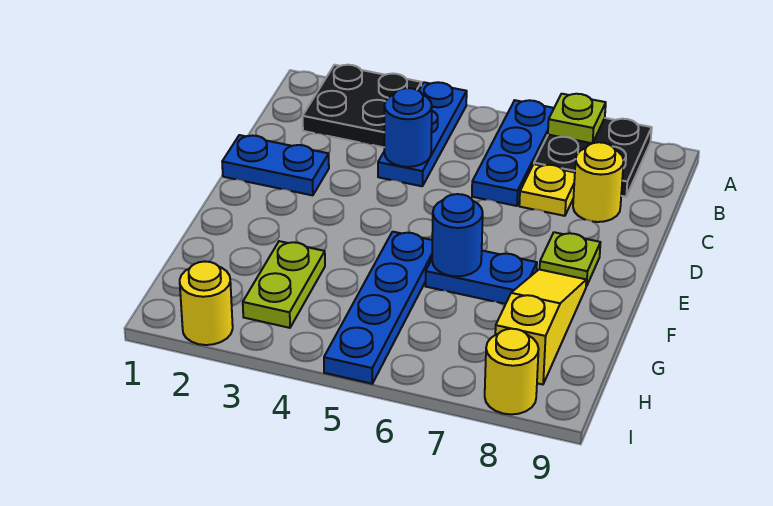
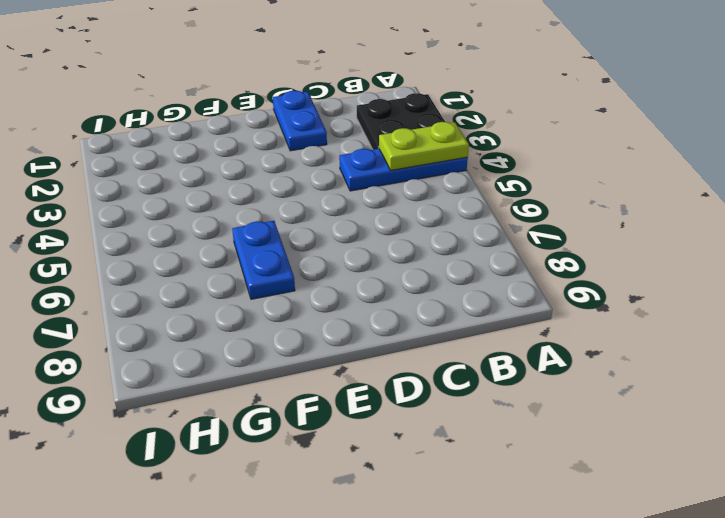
lime 1x2 plate [379,122,469,170] -> lime 1x2 plate moved to [243,241,325,328]
none -> blue 1x3 plate [472,100,554,206]
none -> black 2x2 plate [534,118,652,197]
none -> yellow 1x1 plate [519,164,575,216]

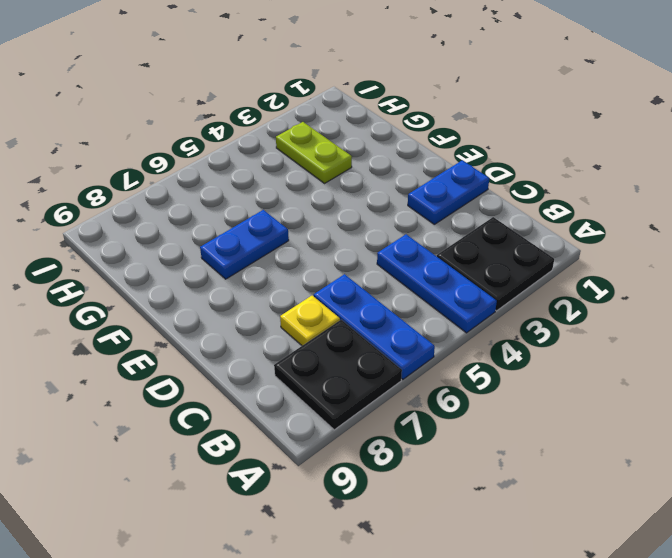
none -> yellow 1x1 round brick [573,142,624,222]
none -> lime 1x1 plate [540,232,601,286]
none -> blue 1x4 plate [324,232,432,384]

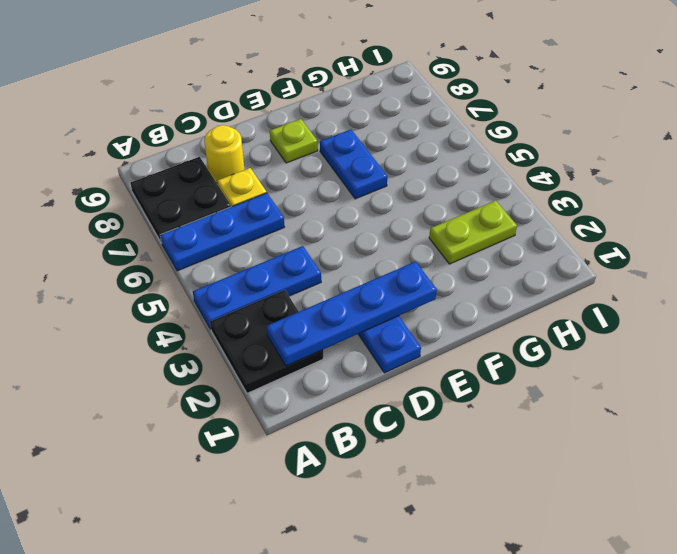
blue 1x4 plate [266,261,437,366] -> blue 1x4 plate moved to [324,232,432,384]
none -> yellow 1x3 slope [495,269,586,384]
none -> yellow 1x1 round brick [180,262,233,345]
none -> yellow 1x1 round brick [485,329,539,414]

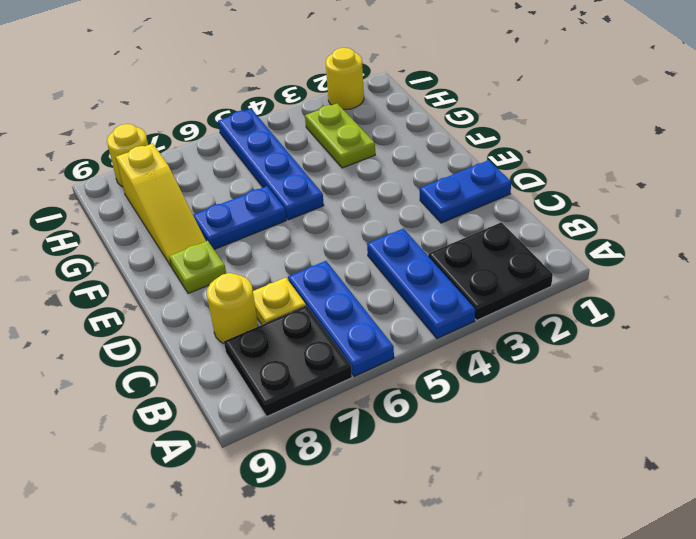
none -> lime 1x1 plate [548,94,606,143]
none -> blue 1x1 round brick [384,88,432,167]
none -> blue 1x1 round brick [432,194,483,276]

